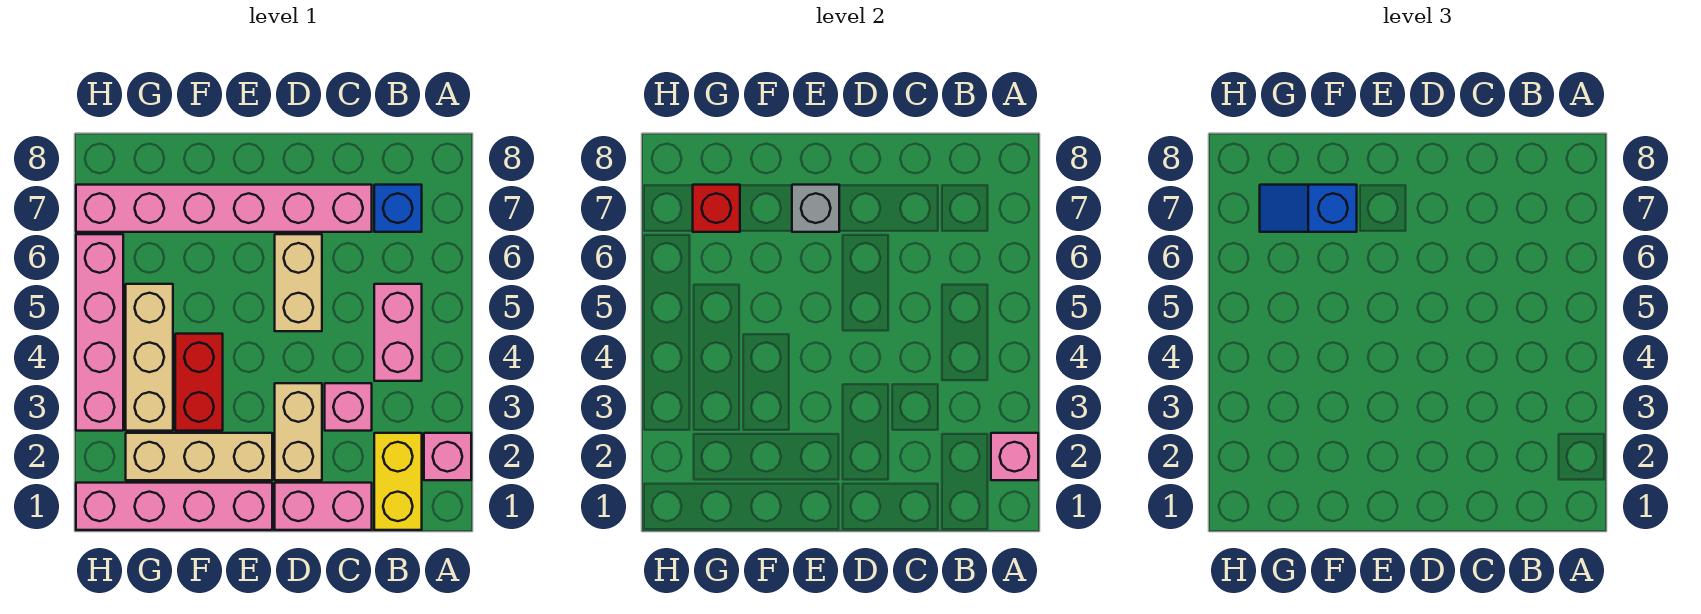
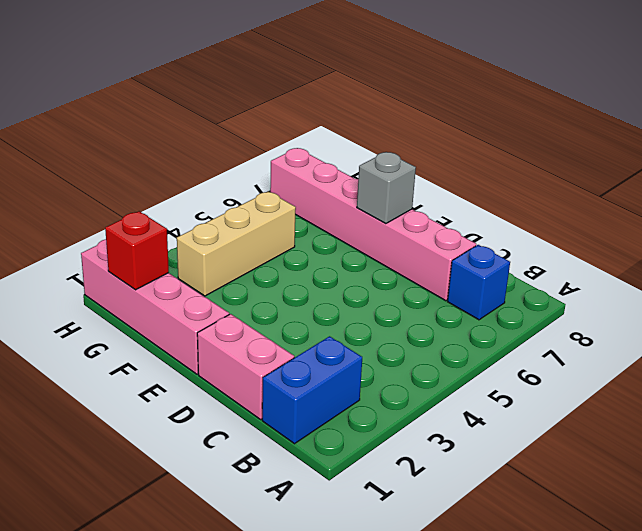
blue 1x2 brick [262,336,362,444] -> yellow 1x2 brick [374,433,422,530]
red 1x1 brick [105,211,169,290] -> red 1x1 brick moved to [693,185,740,232]
none -> pink 1x1 brick [424,433,471,480]
none -> pink 1x2 brick [374,284,422,381]
none -> pink 1x1 brick [325,383,372,431]

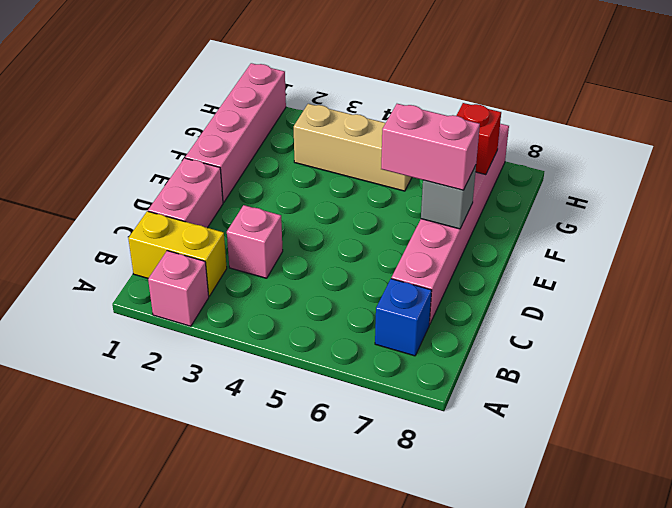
pink 1x2 brick [381,104,480,190] -> pink 1x2 brick moved to [374,284,422,381]
none -> tan 1x2 brick [275,383,322,480]
none -> tan 1x2 brick [275,234,322,331]
none -> tan 1x3 brick [126,433,272,480]

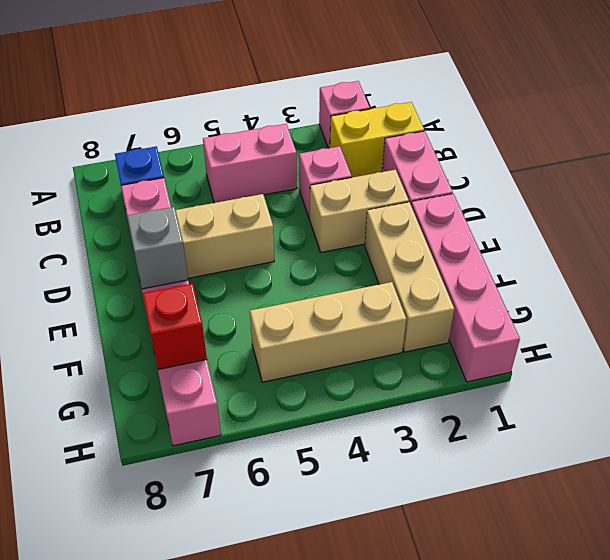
none -> red 1x2 brick [175,334,223,431]
none -> pink 1x4 brick [76,234,123,431]
none -> pink 1x1 brick [991,433,1038,480]

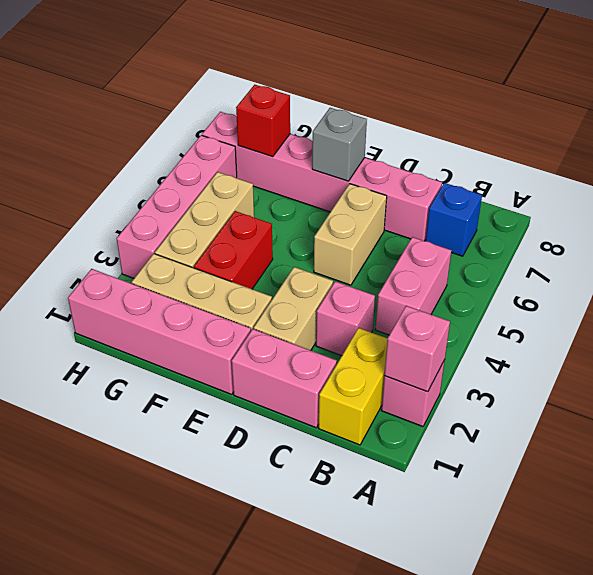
none -> blue 1x2 slope [1260,185,1357,232]

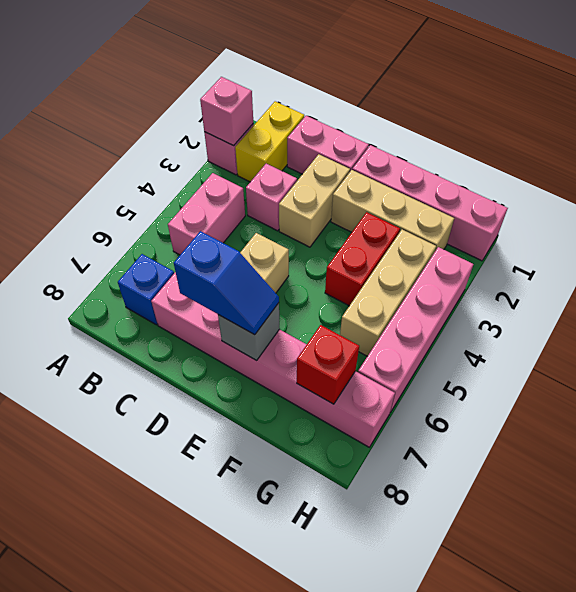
blue 1x2 slope [174,231,279,335] -> blue 1x2 slope moved to [1260,185,1357,232]

